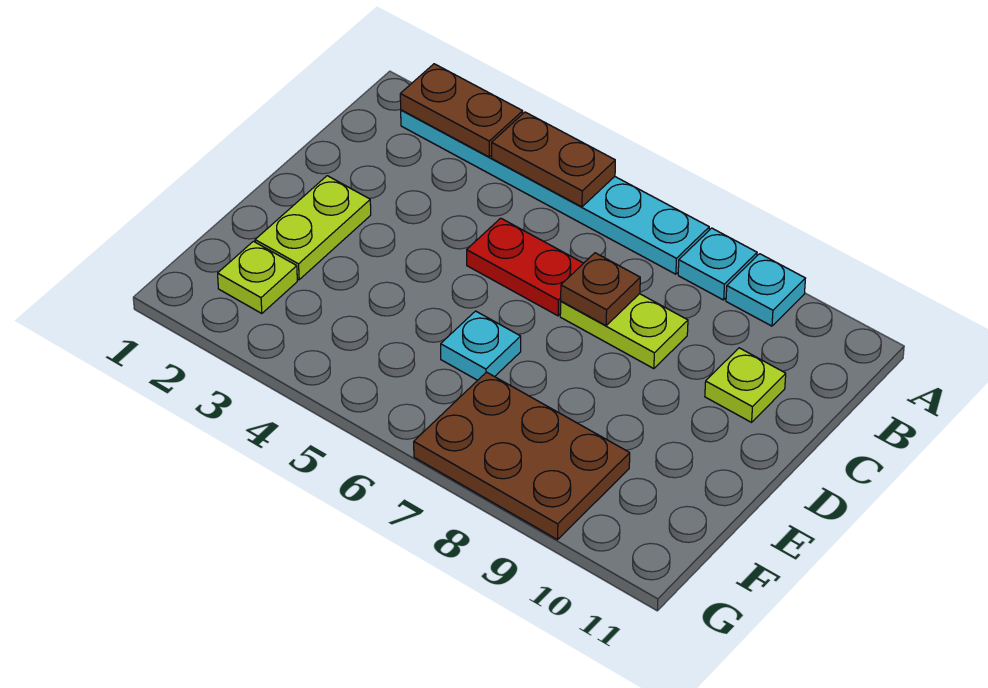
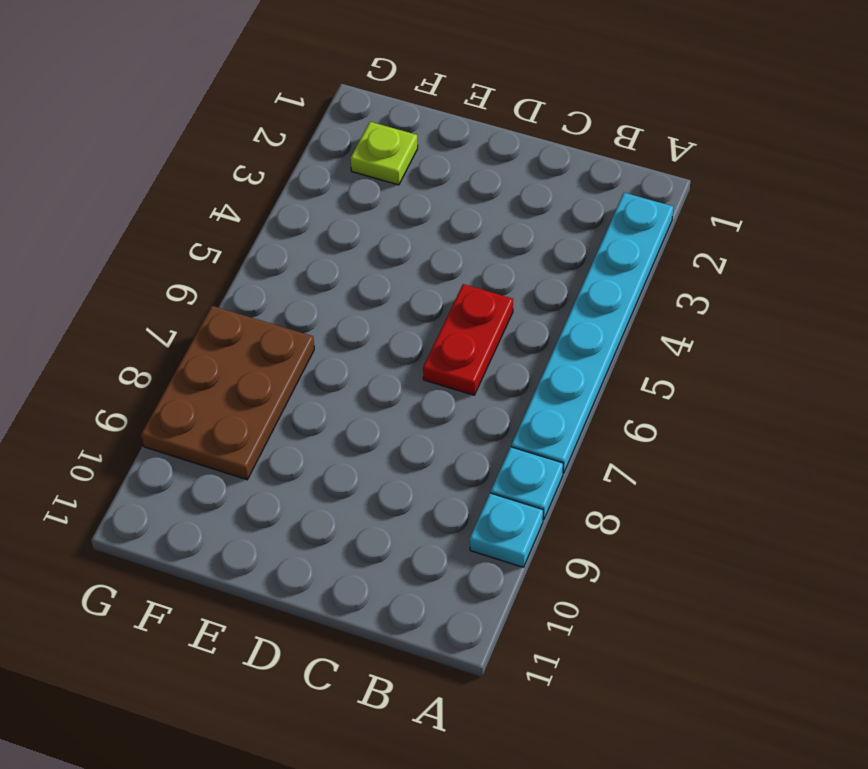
none -> lime 1x2 plate [560,294,688,369]
none -> lime 1x1 plate [705,348,786,422]
none -> lime 1x2 plate [255,176,371,280]

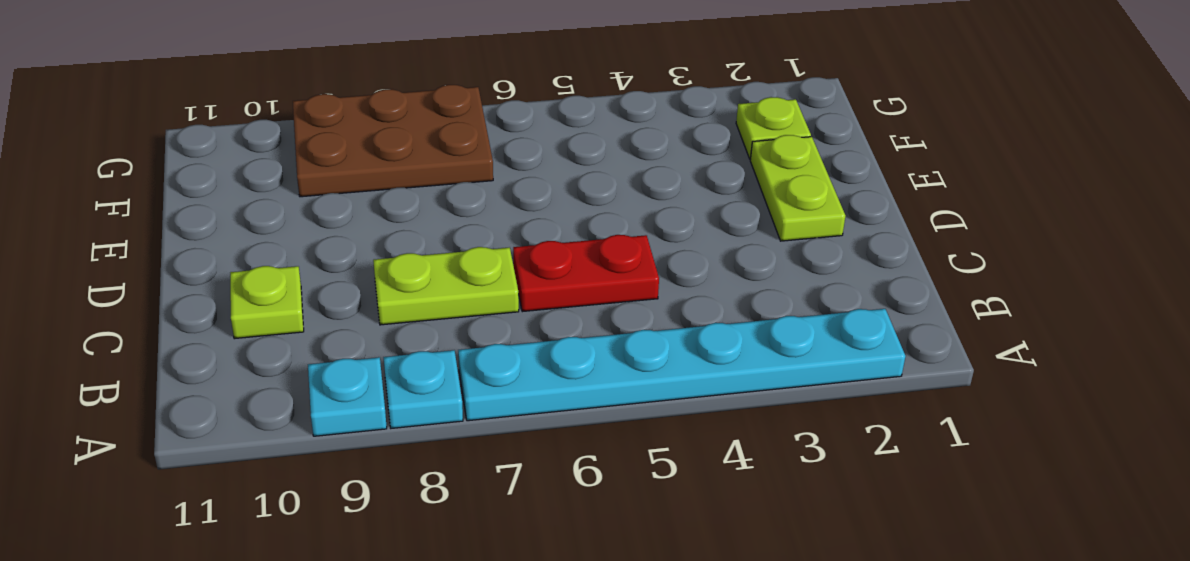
none -> cyan 1x1 plate [441,311,521,380]
none -> brown 1x2 plate [400,64,523,157]
none -> brown 1x2 plate [492,112,615,207]

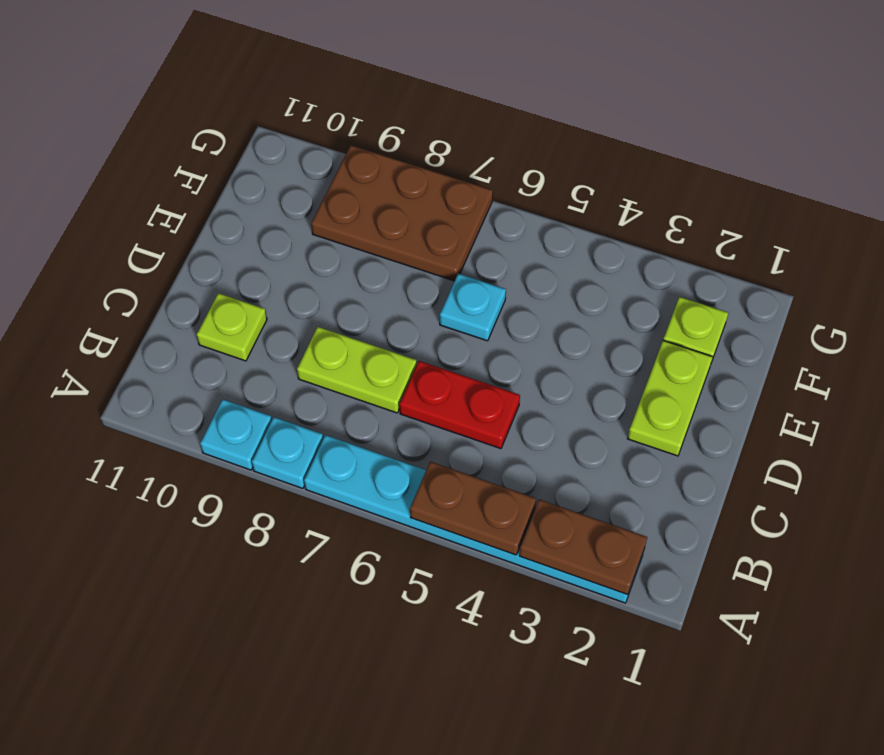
none -> brown 1x1 plate [561,253,640,326]

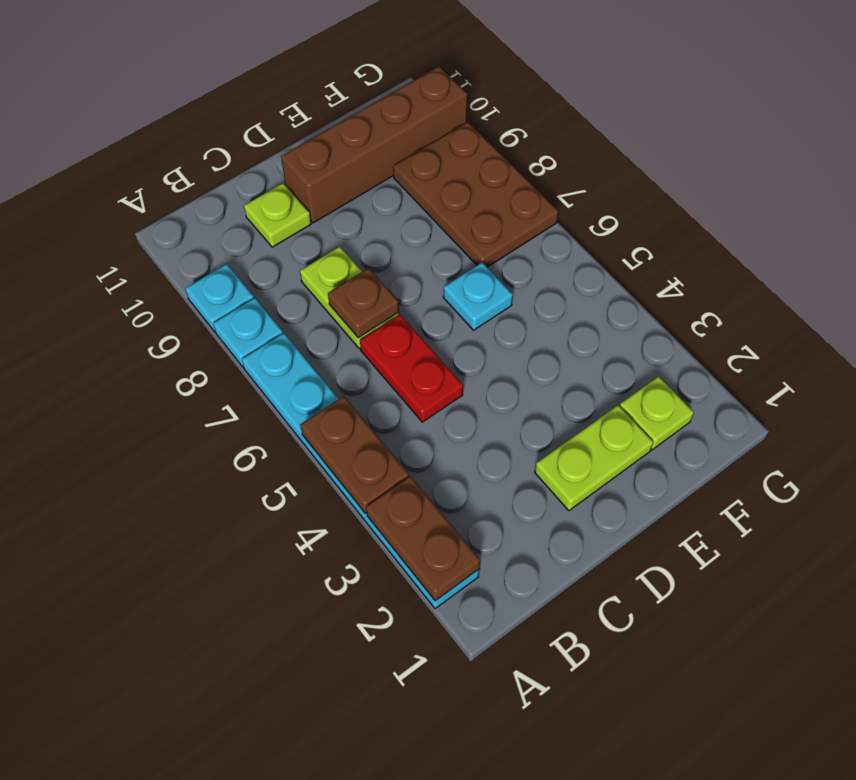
brown 1x4 brick [281,67,467,223] -> none

